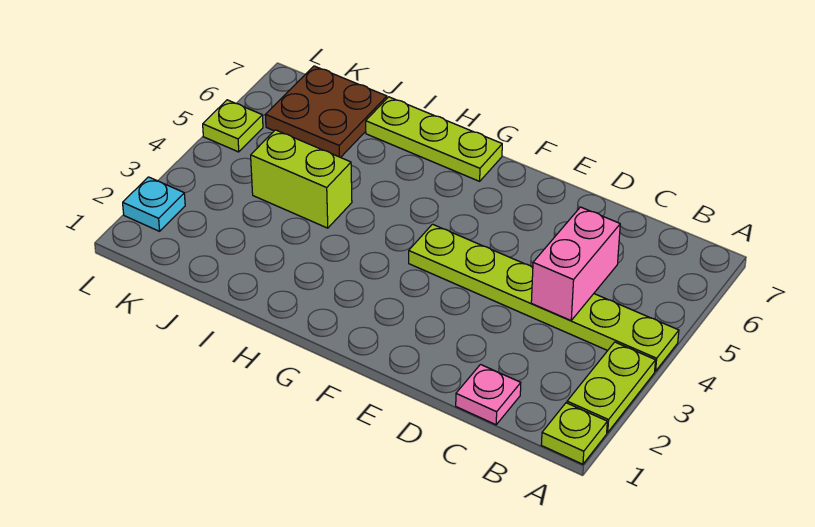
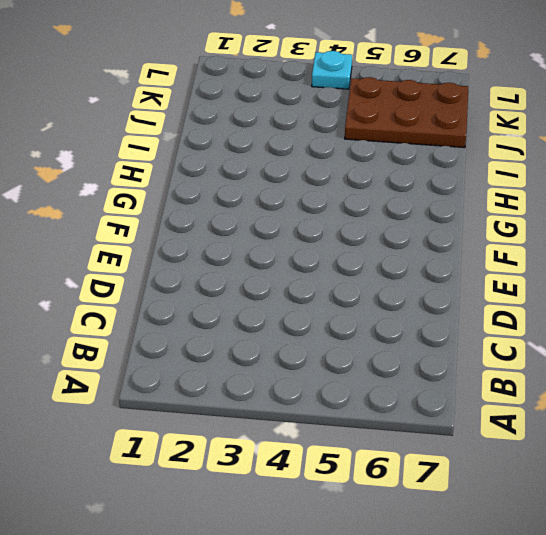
brown 2x3 plate [345,77,468,148] -> brown 2x2 plate [265,66,387,158]
cyan 1x1 plate [312,51,352,89] -> cyan 1x1 plate moved to [123,177,185,231]
none -> lime 1x1 plate [541,403,607,464]
none -> lime 1x2 plate [567,342,656,433]

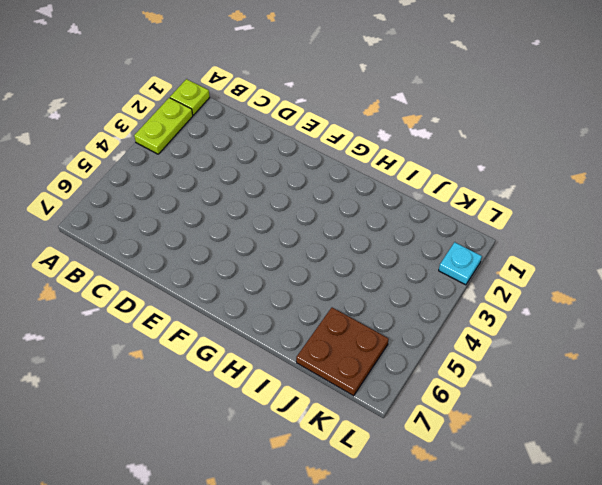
none -> lime 1x6 plate [409,224,679,371]
none -> pink 1x1 plate [456,365,521,425]

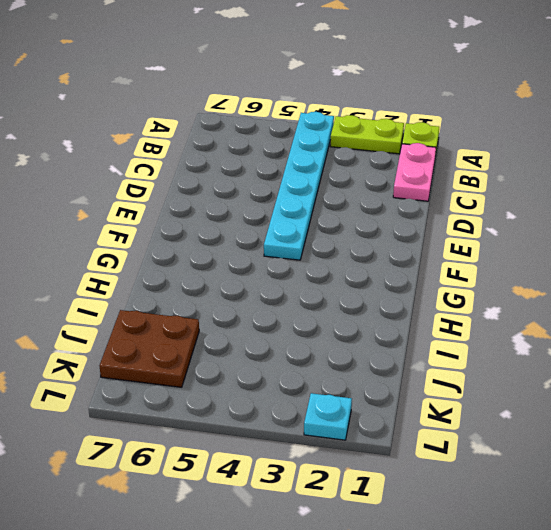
cyan 1x6 plate [264,112,334,260] -> lime 1x6 plate [409,224,679,371]
pink 1x2 plate [393,143,436,201] -> pink 1x1 plate [456,365,521,425]
none -> lime 1x3 plate [366,97,502,181]
none -> lime 1x2 brick [251,130,352,228]

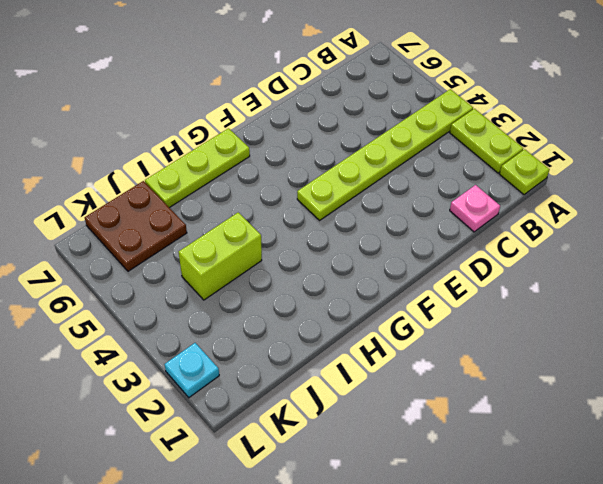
none -> lime 1x1 plate [203,100,263,152]
none -> pink 1x2 brick [531,207,620,320]

